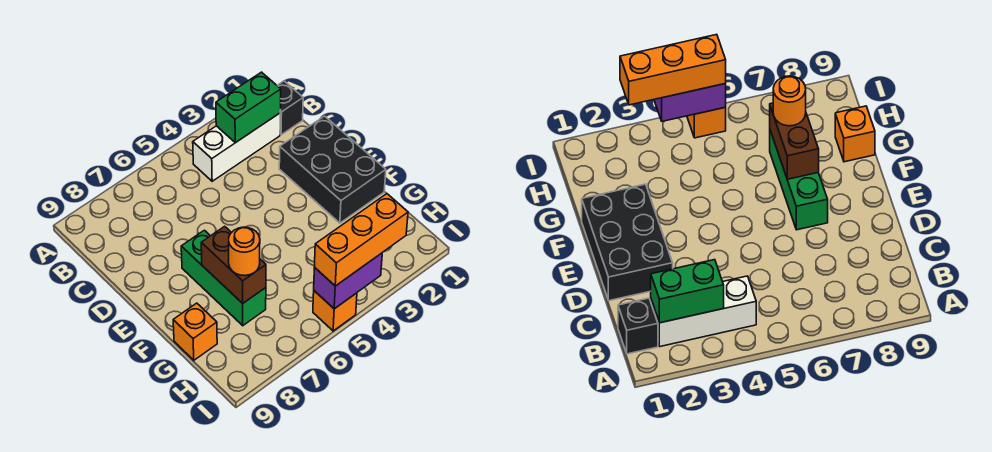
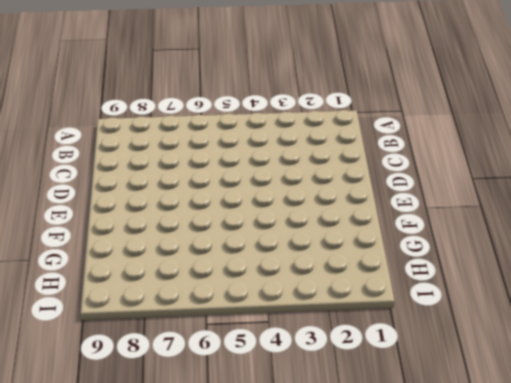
none -> black 1x1 brick [277,81,303,135]
none -> white 1x3 brick [193,113,280,181]

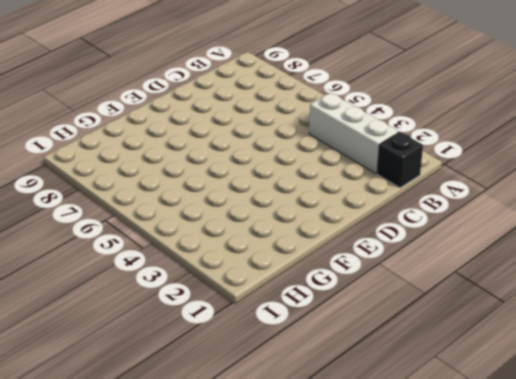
none -> black 2x3 brick [279,116,386,223]
none -> green 1x3 brick [181,230,266,326]

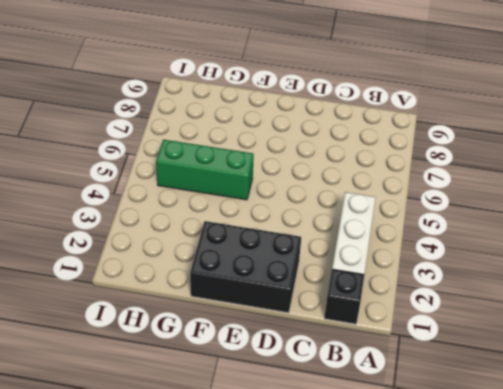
green 1x3 brick [156,140,254,200] -> green 1x3 brick moved to [181,230,266,326]
none -> orange 1x1 brick [173,303,217,360]
none -> orange 1x1 brick [313,291,357,331]

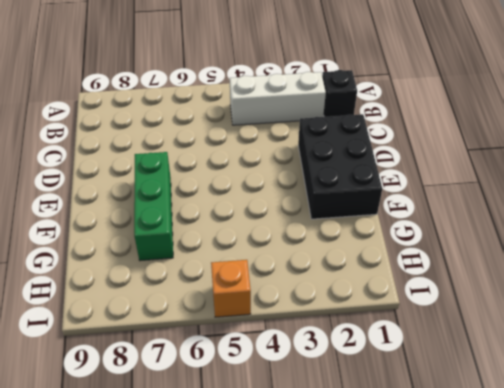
none -> orange 1x1 brick [173,303,217,360]
none -> green 1x2 brick [216,72,281,143]

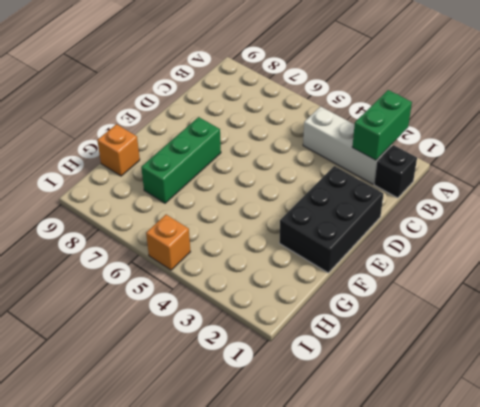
green 1x2 brick [352,90,412,160] -> green 1x2 brick turned to [216,72,281,143]
none -> brown 1x2 brick [201,226,266,303]
none -> purple 1x2 brick [314,253,382,309]

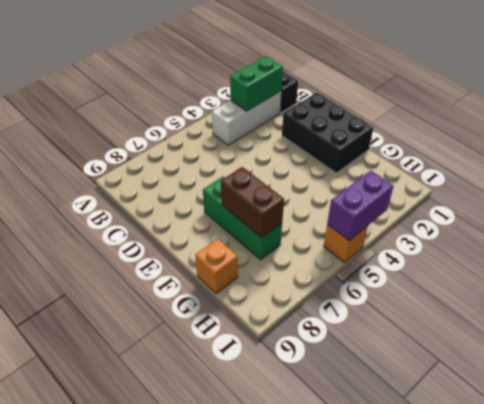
none -> orange 1x1 round brick [229,227,260,276]
none -> orange 1x3 brick [314,194,408,286]

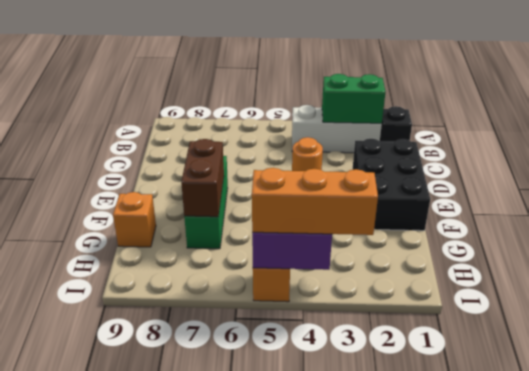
orange 1x1 round brick [292,137,323,171] -> orange 1x1 round brick moved to [229,227,260,276]

